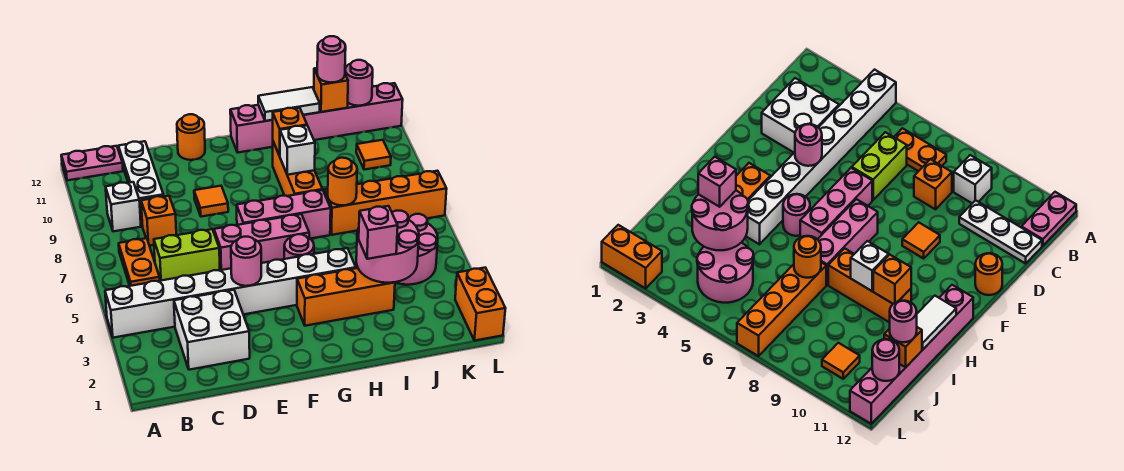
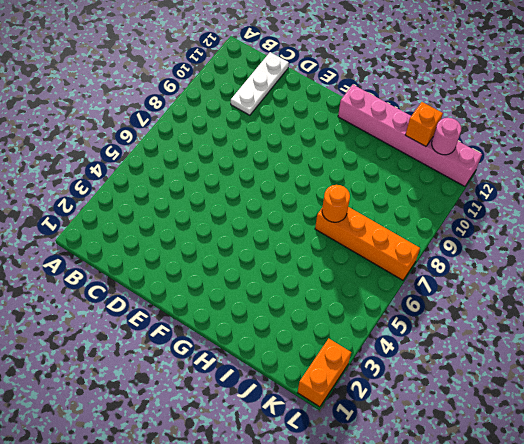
none -> white 1x8 brick [105,248,356,338]
none -> pink 1x2 plate [61,146,123,180]
none -> orange 1x2 plate [119,238,160,286]
none -> white 1x1 brick [105,182,141,231]

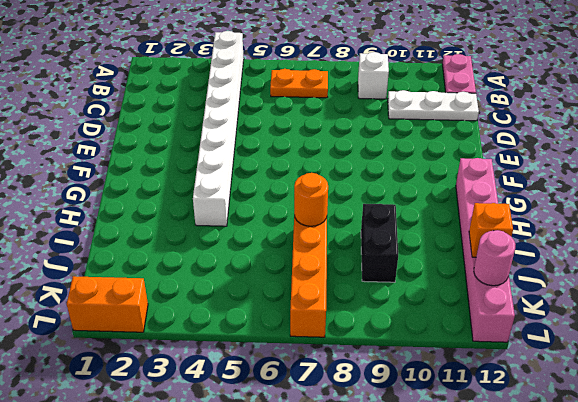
black 1x2 brick [361,204,398,282] -> none
none -> white 2x2 brick [174,290,250,370]
none -> lime 1x2 brick [154,229,220,281]
none -> orange 1x1 brick [141,196,176,246]
none -> pink 1x3 brick [214,214,309,270]

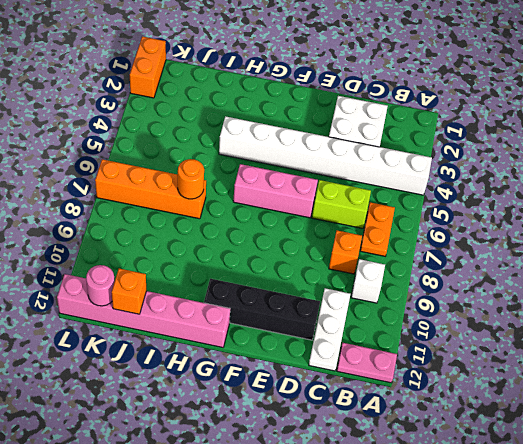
black 1x4 brick [204,279,320,340] -> none
none -> orange 1x1 tile [194,186,228,217]
none -> orange 1x1 round brick [177,114,205,160]
none -> pink 1x3 brick [237,190,331,239]
none -> orange 1x3 brick [297,268,395,326]

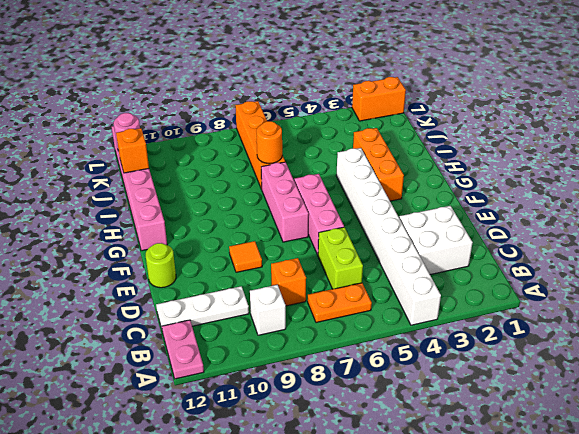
lime 1x1 round brick [146,243,176,288] -> orange 1x1 round brick [177,114,205,160]
none -> pink 1x1 round brick [284,234,314,259]
none -> orange 1x3 brick [273,142,323,196]
none -> pink 2x2 round brick [395,214,438,285]
none -> orange 1x1 tile [356,140,391,170]

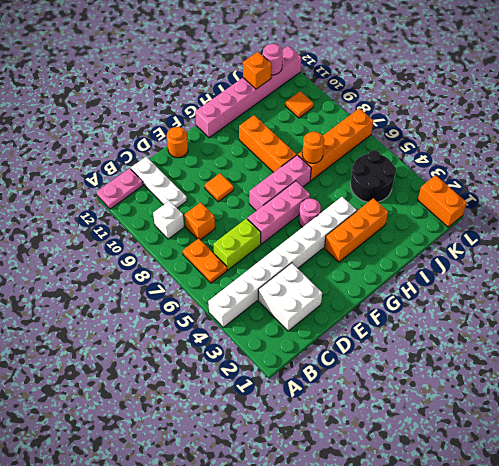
black 2x2 round brick [350,150,396,202] -> pink 2x2 round brick [395,214,438,285]
none -> pink 1x1 round brick [231,237,261,286]
none -> white 1x1 brick [280,126,315,175]
none -> orange 1x1 brick [273,108,307,156]
none -> white 1x2 tile [258,87,320,121]

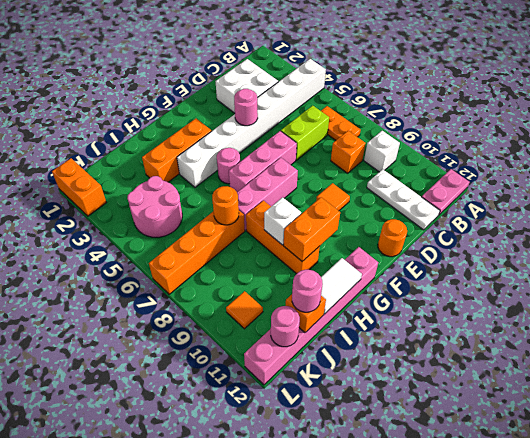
orange 1x2 brick [284,197,340,261] -> orange 1x1 brick [273,108,307,156]
none -> pink 2x2 round brick [356,211,419,283]
none -> pink 1x1 brick [359,206,398,259]

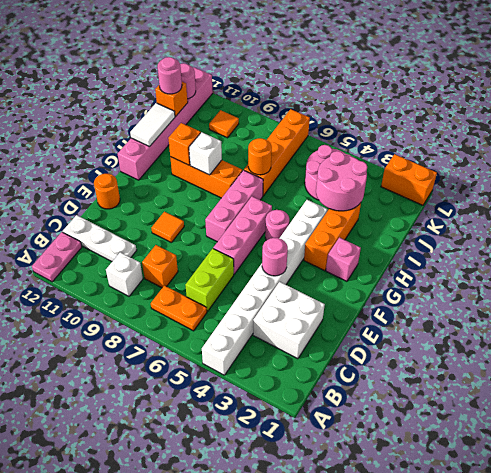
pink 1x1 brick [326,237,361,281] -> pink 1x1 brick moved to [359,206,398,259]

